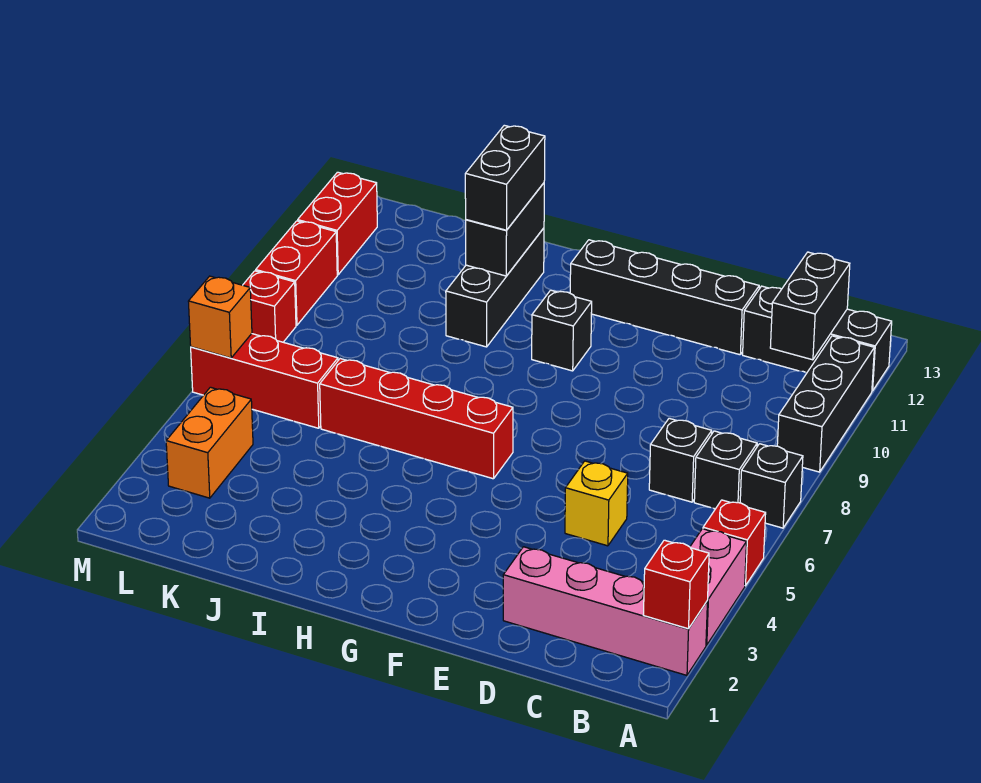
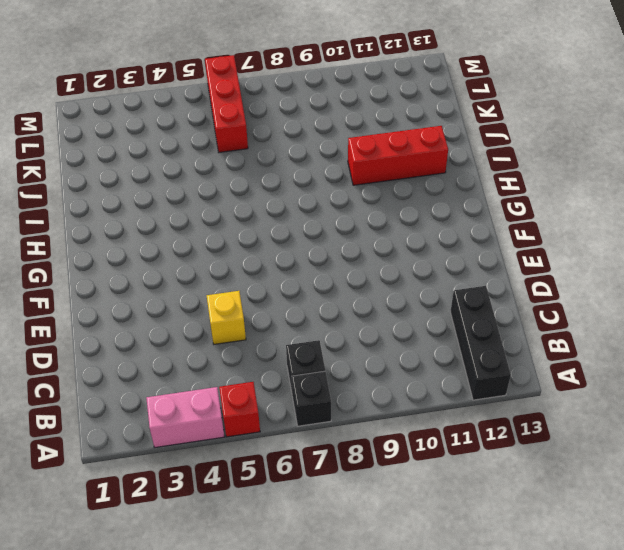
red 1x3 brick [348,126,448,185] -> black 1x3 brick [446,228,544,347]
none -> pink 1x4 brick [503,547,707,675]
none -> black 1x3 brick [777,336,874,472]
none -> black 1x1 brick [649,418,712,502]

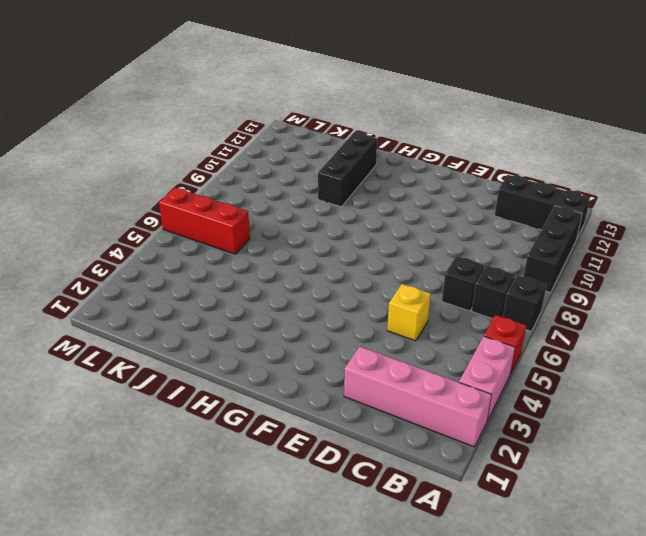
none -> black 1x4 brick [570,240,759,355]
none -> red 1x4 brick [320,359,513,479]
none -> black 1x1 brick [532,290,592,371]

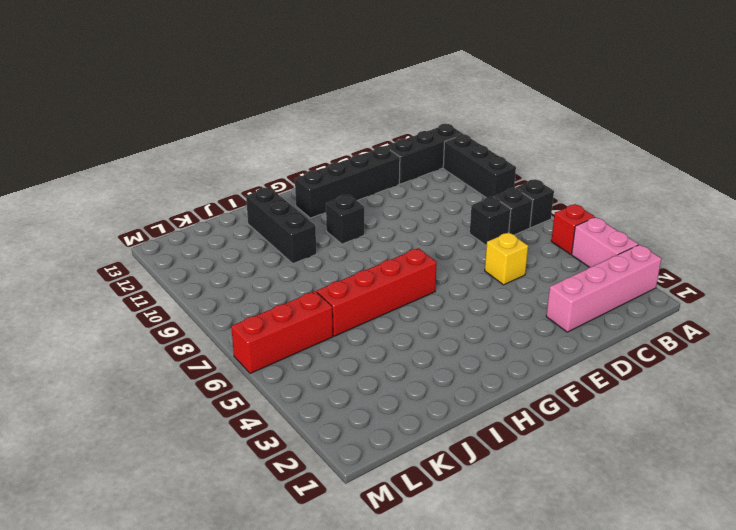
none -> orange 1x2 brick [166,387,253,498]
none -> red 1x1 brick [243,271,296,342]
none -> red 1x2 brick [256,221,337,325]

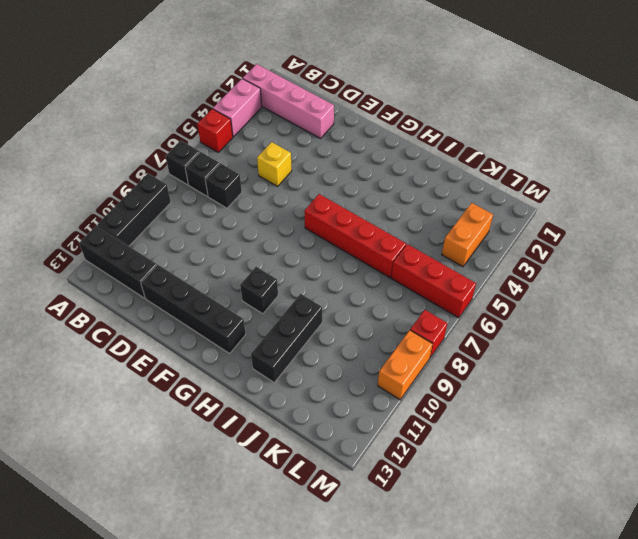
orange 1x2 brick [378,330,433,400] -> red 1x2 brick [256,221,337,325]
none -> red 1x2 brick [298,172,377,275]
none -> red 1x1 brick [644,540,709,629]
none -> black 1x2 brick [770,252,850,360]

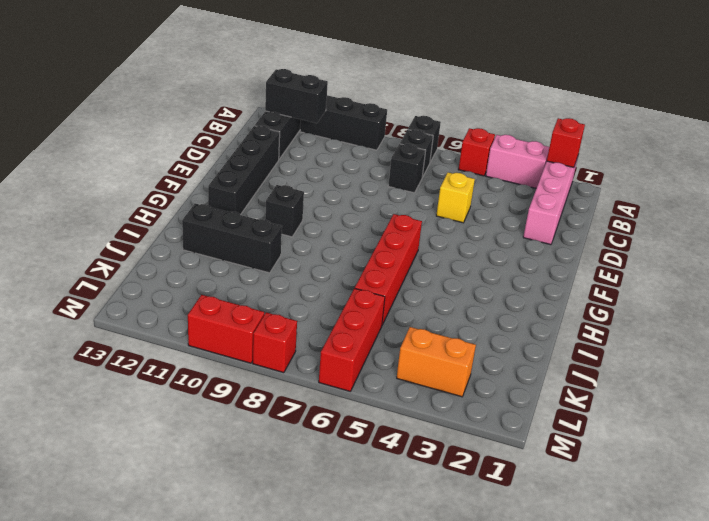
none -> red 1x2 brick [298,172,377,275]
none -> black 1x2 brick [466,183,544,276]
none -> orange 1x1 brick [188,276,252,358]

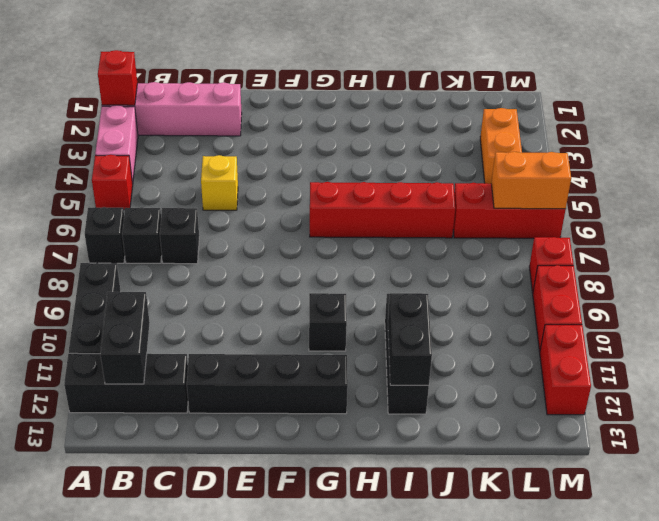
orange 1x2 brick [491,152,571,209] -> orange 1x1 brick [188,276,252,358]
none -> black 1x2 brick [465,125,545,230]

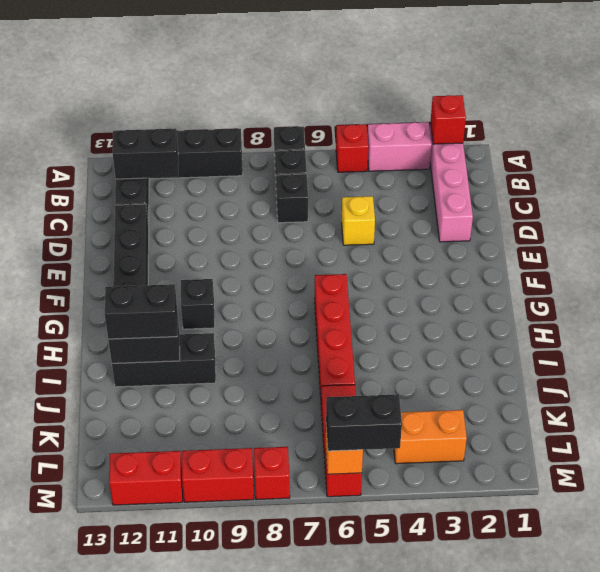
black 1x2 brick [326,394,402,451] -> none

